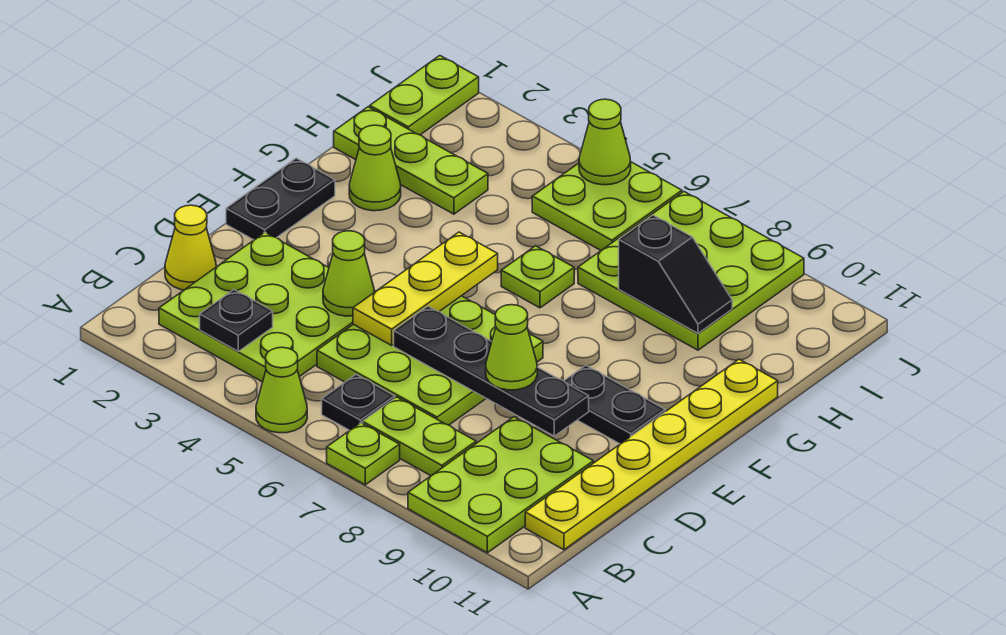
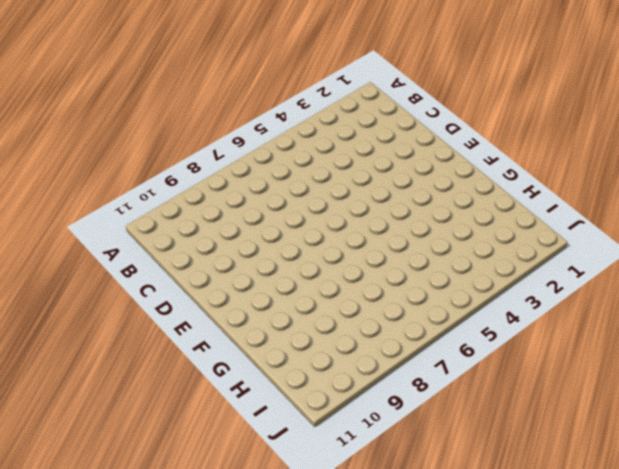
none -> lime 1x1 cone [256,347,307,433]
none -> lime 1x1 plate [327,423,400,485]
none -> lime 2x3 plate [408,417,593,553]

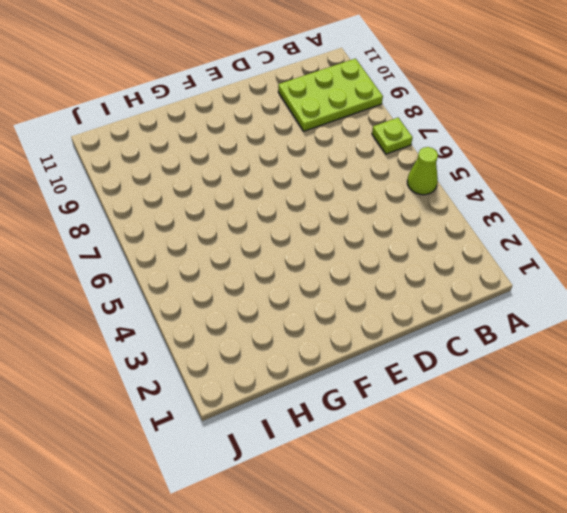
none -> lime 3x3 plate [159,232,353,382]
none -> black 1x1 plate [322,374,395,430]
none -> lime 1x2 plate [363,397,476,476]

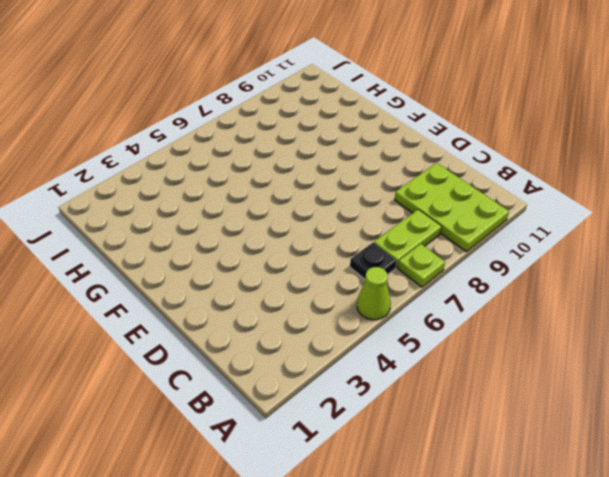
none -> lime 3x3 plate [159,232,353,382]
none -> yellow 1x6 plate [525,359,778,550]
none -> yellow 1x1 cone [165,205,216,290]

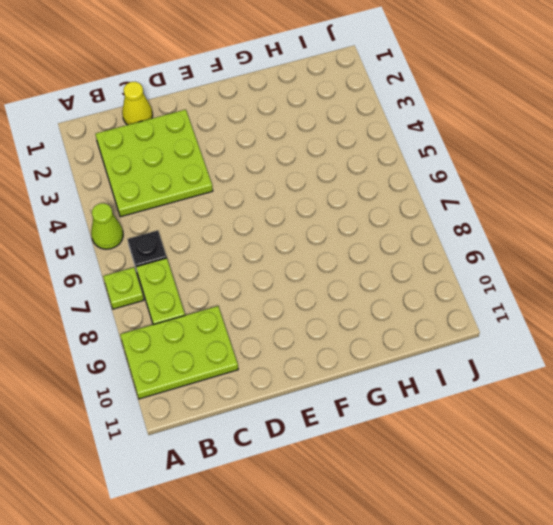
none -> yellow 1x6 plate [525,359,778,550]
none -> lime 3x3 plate [317,296,543,425]
none -> black 1x2 plate [226,158,335,240]

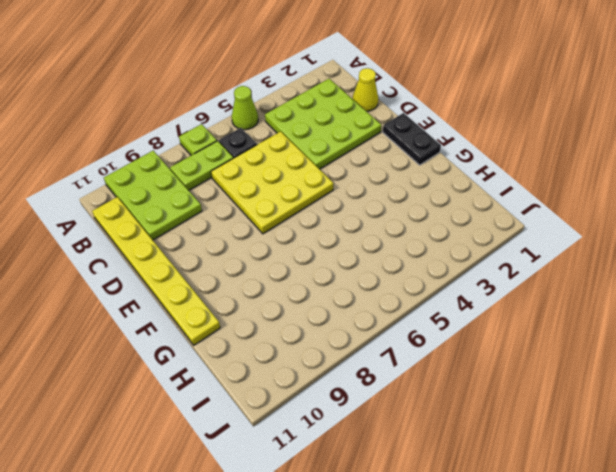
yellow 3x3 plate [211,131,334,234] -> lime 3x3 plate [317,296,543,425]
none -> black 1x2 plate [564,365,665,444]
none -> lime 1x1 cone [349,125,401,211]
none -> lime 1x1 plate [501,246,574,308]

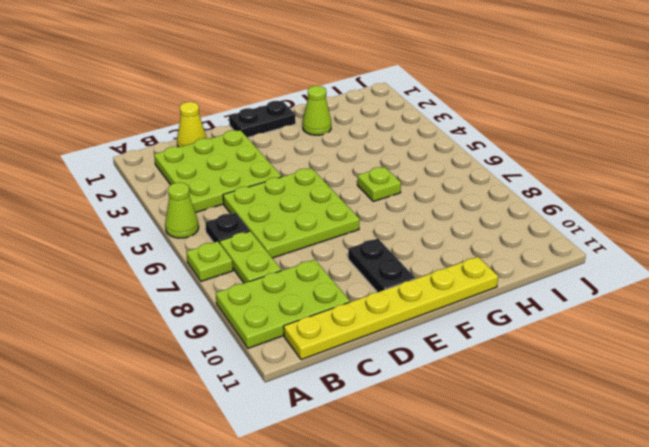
none -> lime 1x3 plate [334,107,488,214]
none -> lime 3x3 plate [578,192,804,350]
none -> lime 1x2 plate [370,56,479,135]

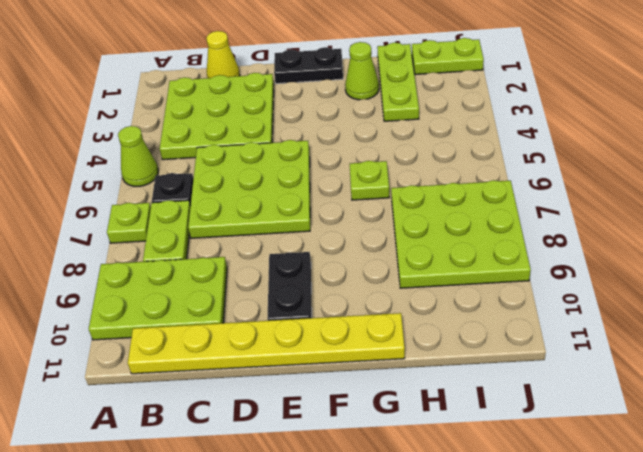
none -> lime 2x2 plate [532,162,682,250]
none -> black 1x1 plate [200,290,273,351]
none -> lime 1x1 cone [323,231,374,316]

